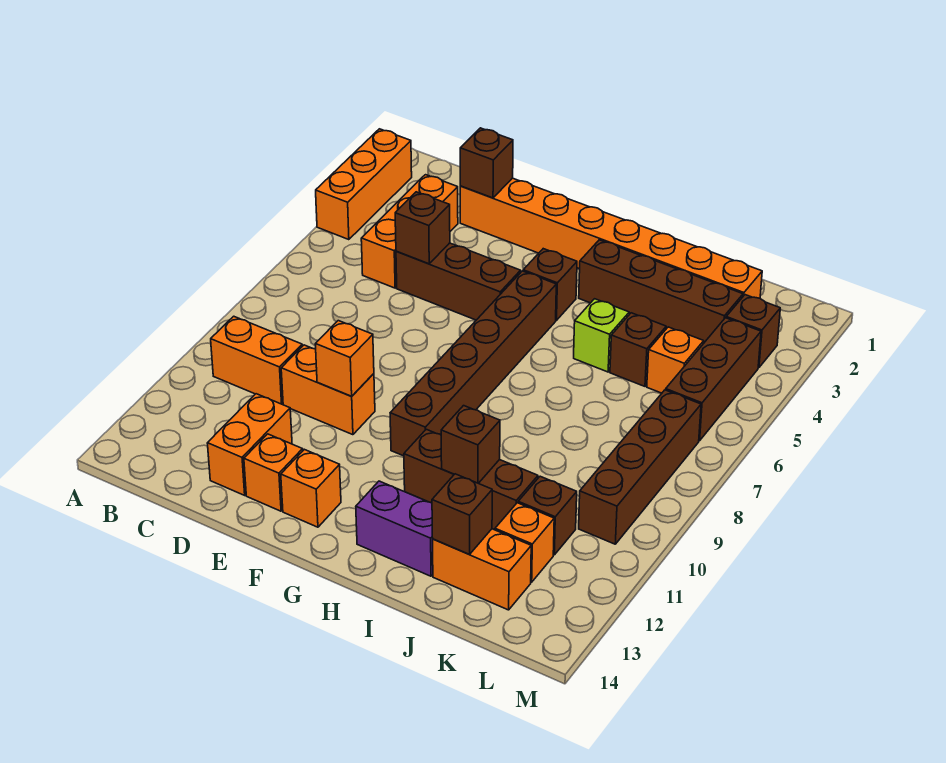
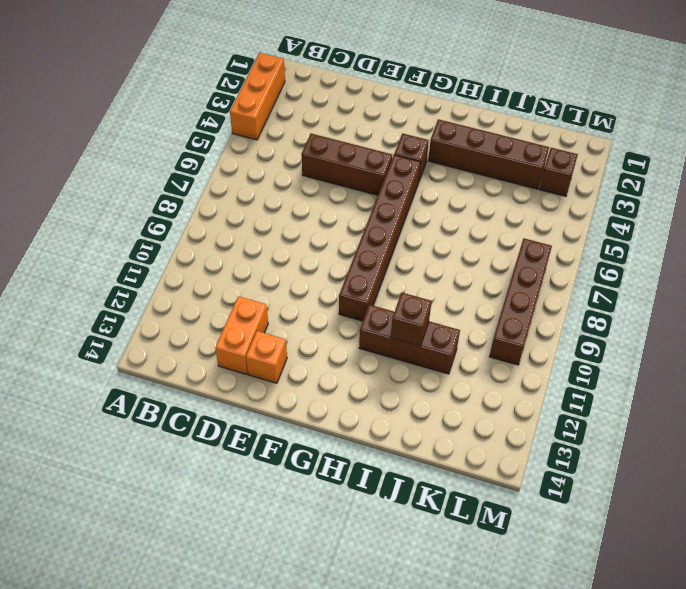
none -> orange 1x2 brick [211,316,302,404]
none -> orange 1x3 brick [361,175,458,288]
none -> orange 1x8 brick [460,178,762,298]

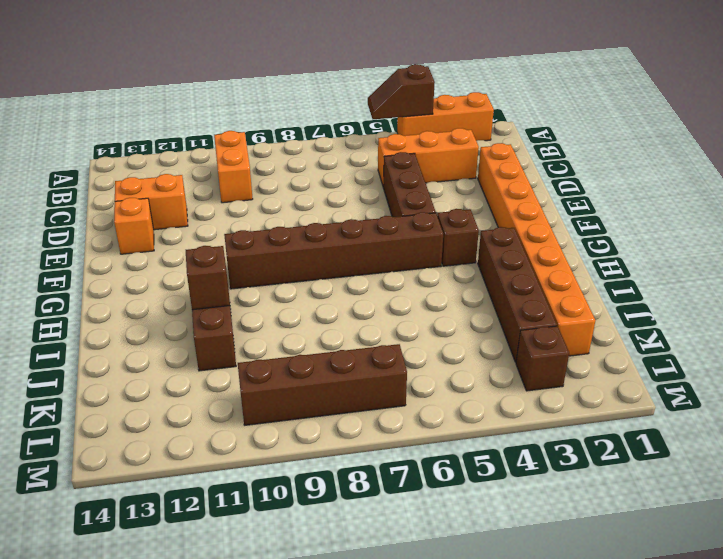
brown 1x2 slope [368,64,435,119] -> none
none -> orange 1x2 brick [281,345,375,435]
none -> orange 1x1 brick [281,449,341,527]
none -> purple 1x2 brick [356,481,433,576]

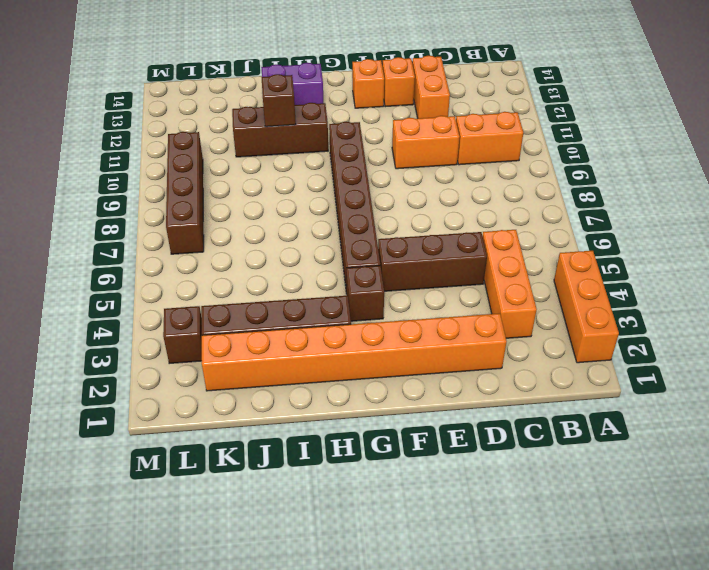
none -> lime 1x1 brick [574,299,629,372]
none -> brown 1x1 brick [610,313,666,386]
none -> orange 1x2 brick [433,529,531,610]

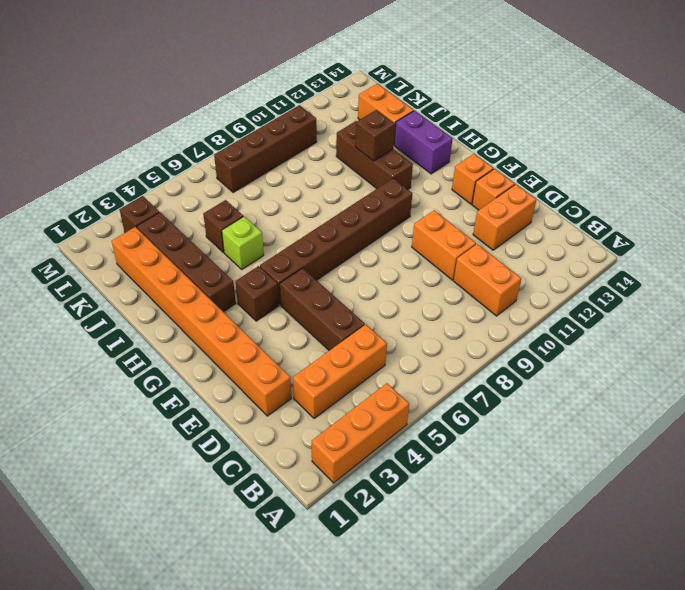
none -> orange 1x1 brick [647,327,704,393]
none -> brown 1x1 brick [518,476,577,555]
none -> orange 1x1 brick [495,503,554,582]

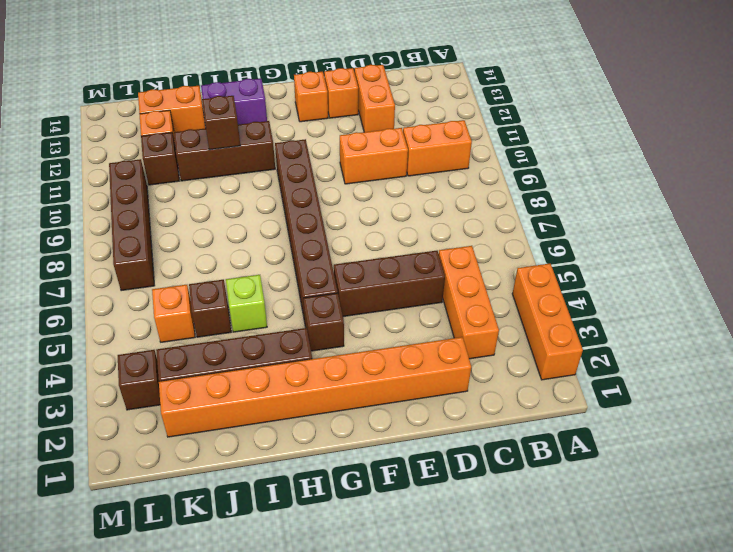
none -> brown 1x3 brick [666,318,761,441]
none -> brown 1x1 brick [460,128,513,198]
none -> brown 1x1 brick [395,192,450,264]

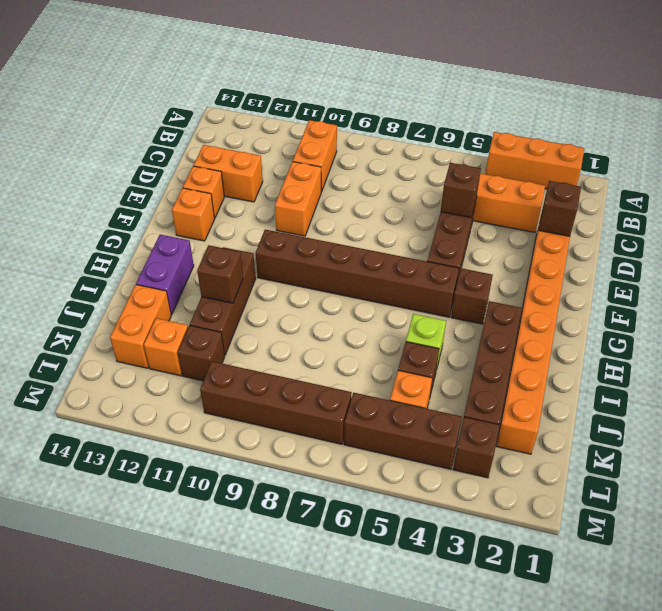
none -> orange 1x1 brick [315,321,374,396]
none -> brown 1x1 brick [432,474,492,554]

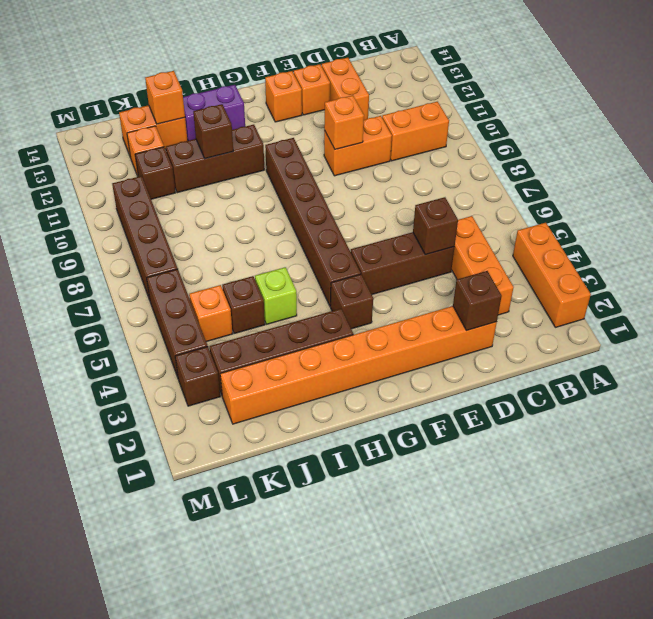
orange 1x1 brick [145,71,185,124] -> brown 1x1 brick [432,474,492,554]

